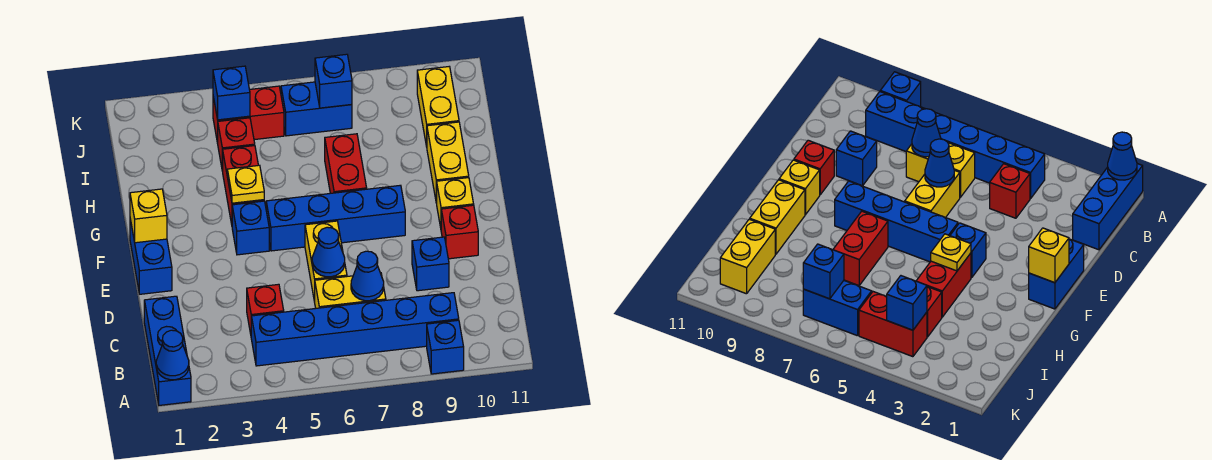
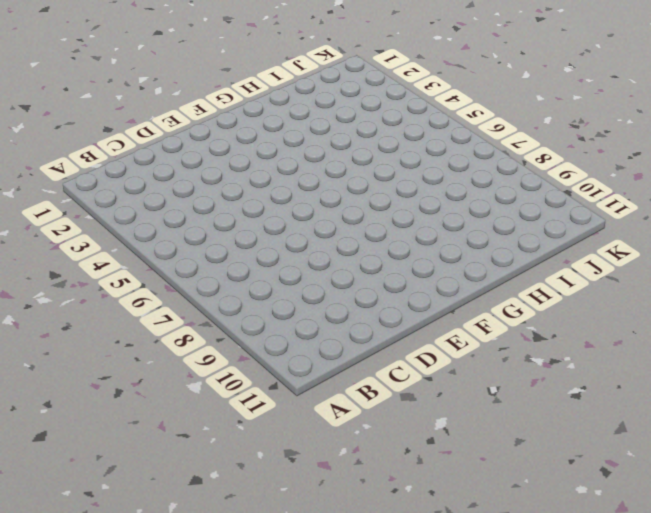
none -> blue 1x3 brick [144,296,191,405]
none -> blue 1x1 brick [427,320,464,374]
none -> blue 1x6 brick [251,293,459,366]

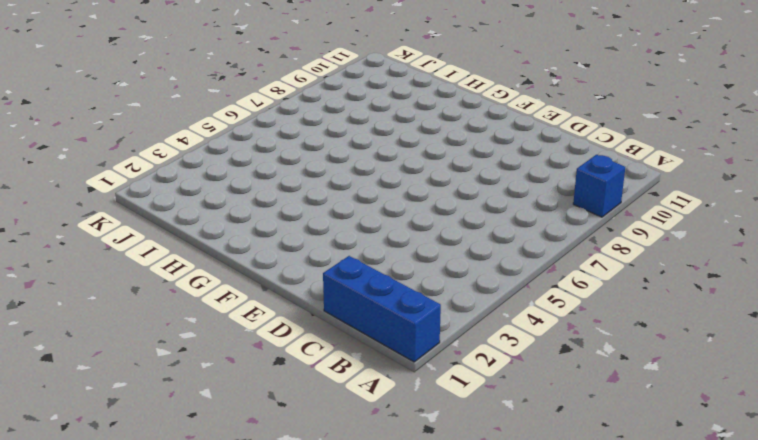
none -> blue 1x6 brick [251,293,459,366]
none -> red 1x1 brick [247,284,284,334]
none -> yellow 1x2 brick [315,274,386,308]

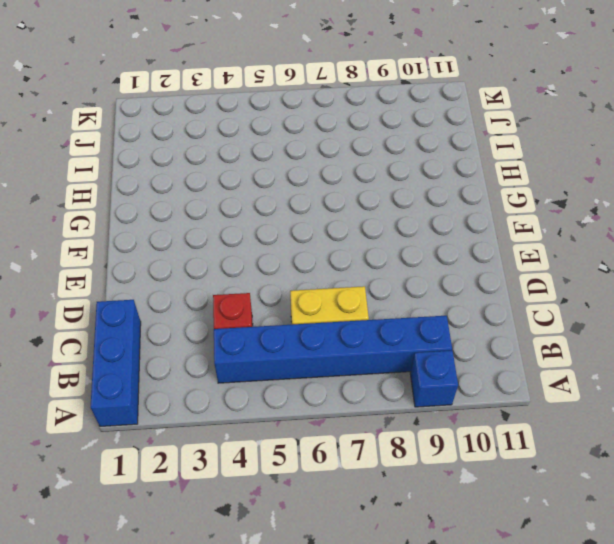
none -> yellow 1x2 brick [305,221,347,302]
none -> blue 1x1 brick [412,237,449,291]
none -> blue 1x2 brick [130,219,172,294]

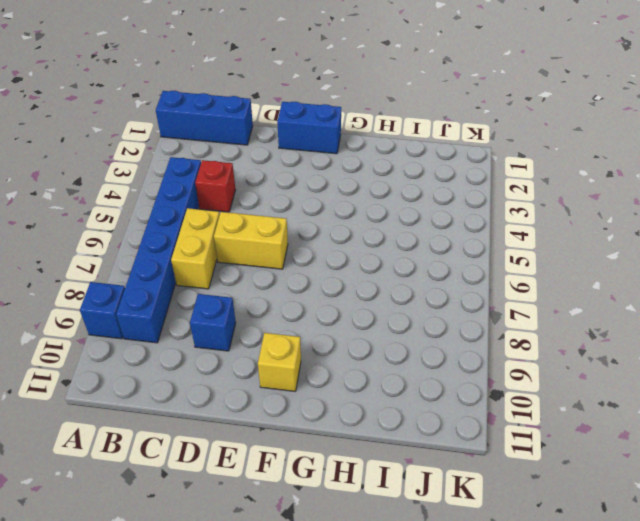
none -> red 1x1 brick [441,205,478,259]
none -> blue 1x1 brick [232,201,269,255]
none -> blue 1x4 brick [266,185,405,251]

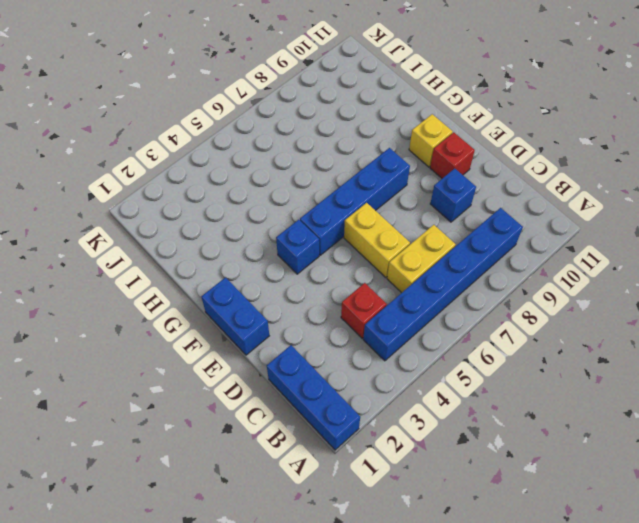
none -> blue 1x1 brick [427,320,464,374]
none -> red 1x2 brick [223,146,264,224]
none -> red 1x2 brick [325,134,367,193]

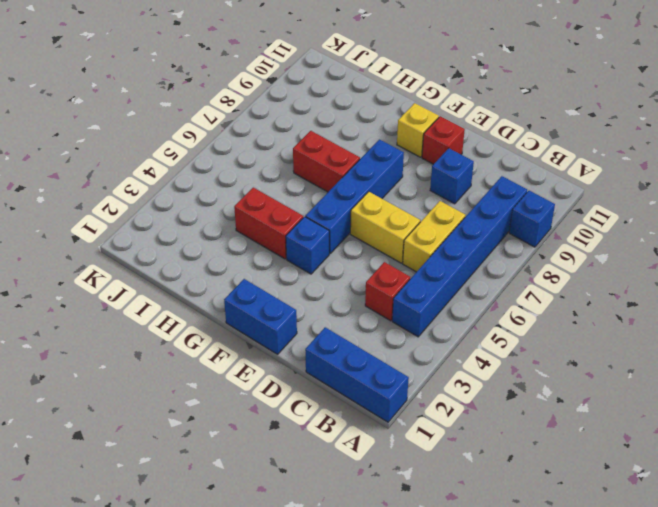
none -> yellow 1x2 brick [427,122,469,203]
none -> red 1x1 brick [218,118,255,171]
none -> yellow 1x2 brick [417,67,459,147]

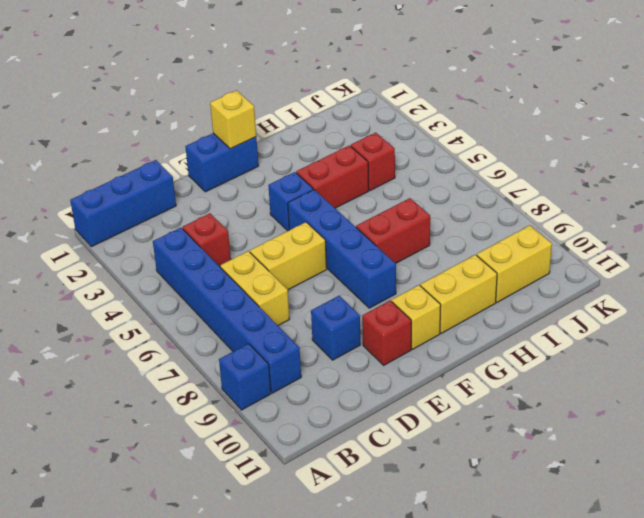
none -> red 1x2 brick [213,86,284,143]
none -> blue 1x2 brick [281,82,352,136]
none -> blue 1x1 cone [156,330,189,380]

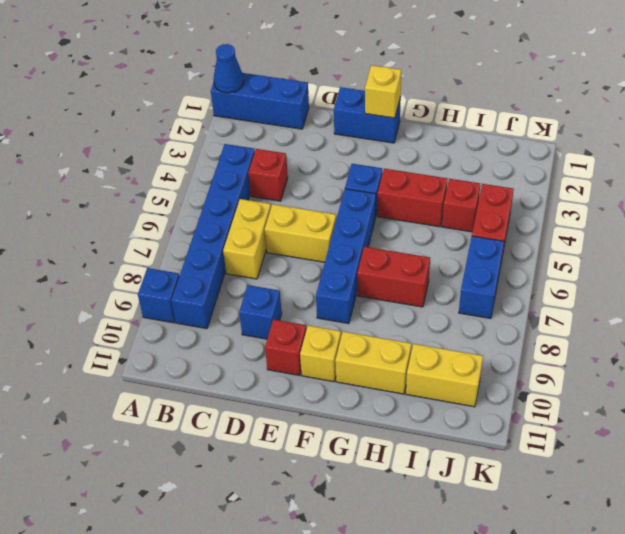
none -> blue 1x1 cone [351,251,384,301]
none -> blue 1x1 cone [312,227,345,277]
none -> yellow 1x1 plate [227,165,264,203]

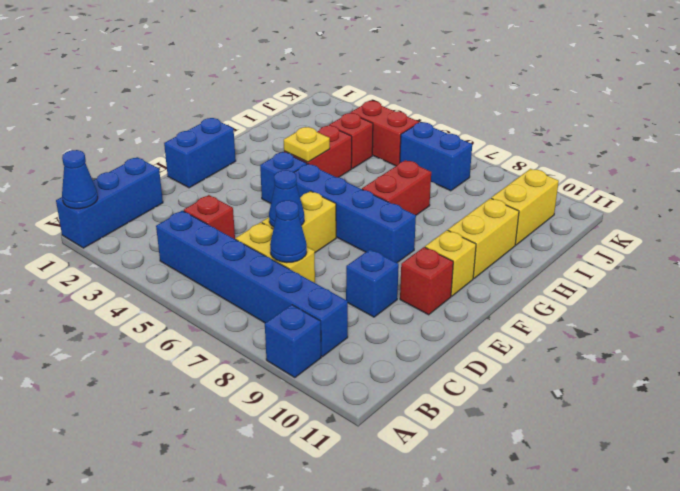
none -> yellow 1x1 brick [130,189,167,243]
none -> blue 1x1 brick [213,66,250,120]
none -> blue 1x1 brick [315,54,352,108]

